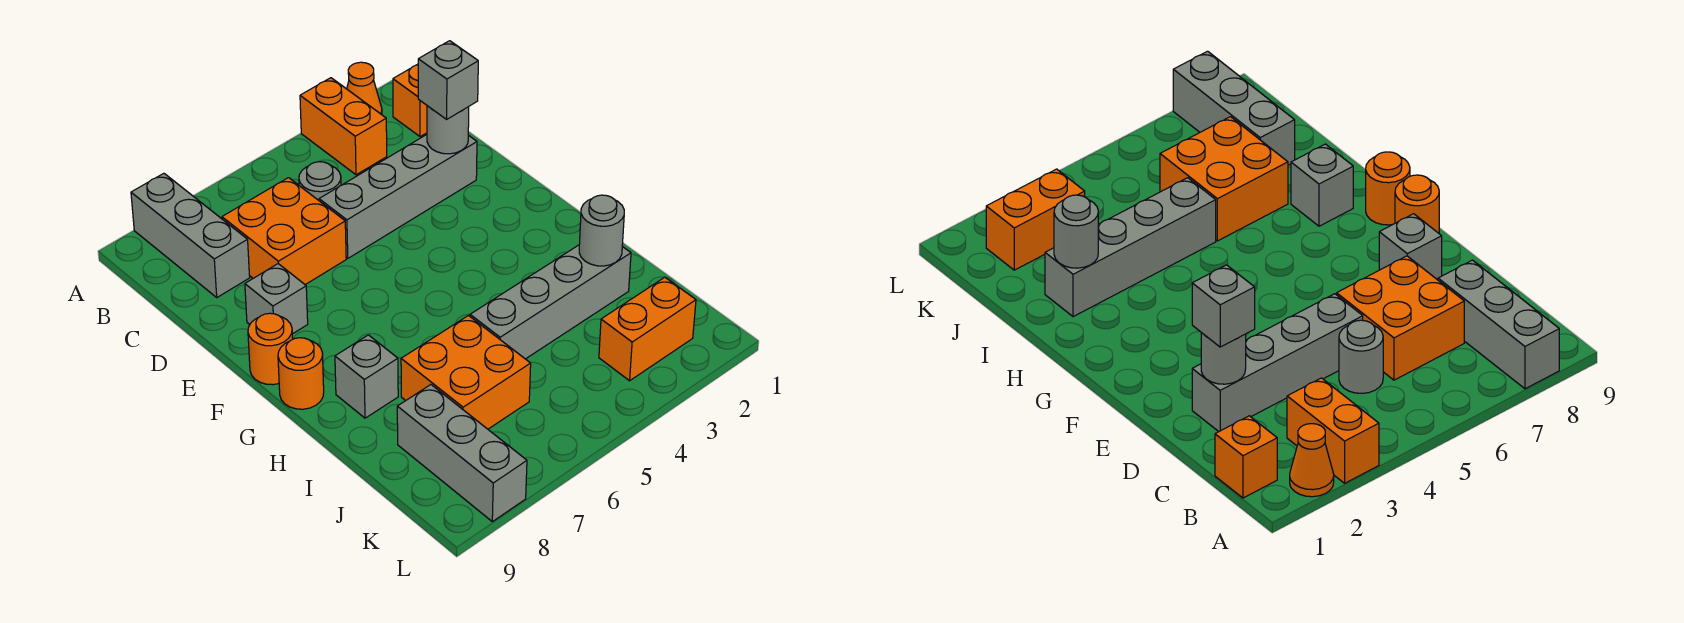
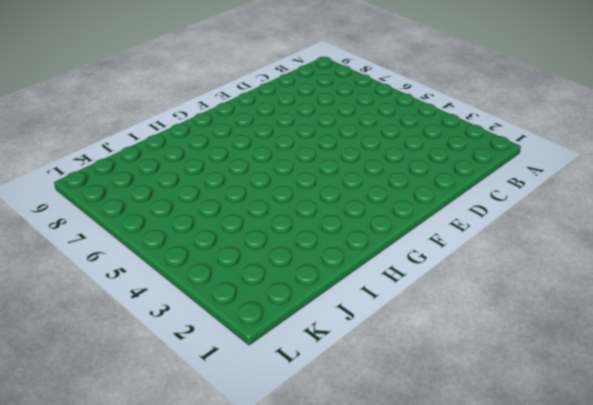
none -> orange 1x1 cone [347,62,382,115]
none -> orange 1x2 brick [300,78,387,175]
none -> grey 1x3 brick [131,173,250,297]

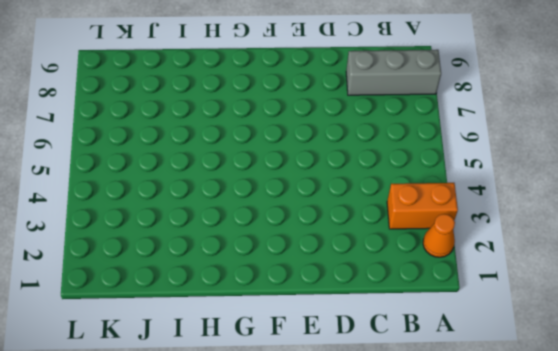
none -> orange 1x1 brick [393,64,427,137]
none -> grey 1x1 round brick [299,162,341,200]
none -> orange 2x2 brick [222,178,346,285]

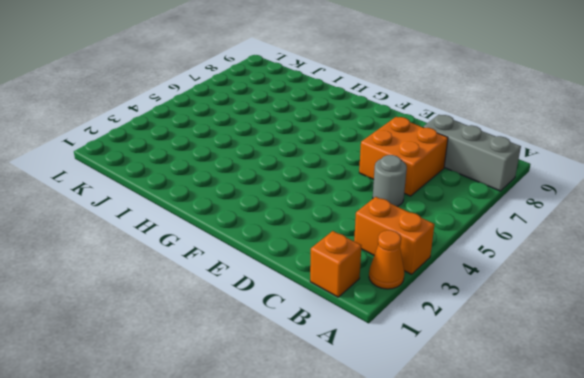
none -> grey 1x4 brick [319,135,477,258]
none -> grey 1x1 brick [245,264,308,334]
none -> orange 1x1 round brick [248,313,293,385]

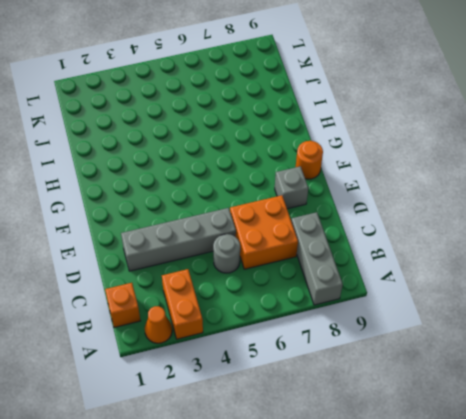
none -> orange 1x1 round brick [278,338,324,409]
none -> grey 1x1 brick [335,335,398,418]
none -> grey 1x4 brick [470,245,631,359]

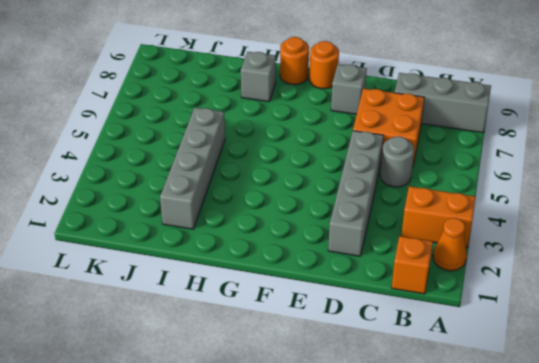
none -> orange 2x2 brick [401,316,531,429]
none -> grey 1x3 brick [397,385,527,522]
none -> orange 1x2 brick [599,277,696,381]

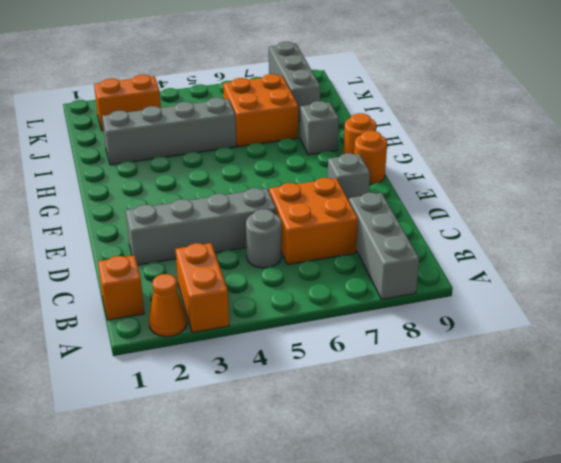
none -> grey 1x1 round brick [427,106,469,154]
none -> grey 1x1 round brick [579,195,624,266]
none -> grey 1x1 brick [418,41,478,119]

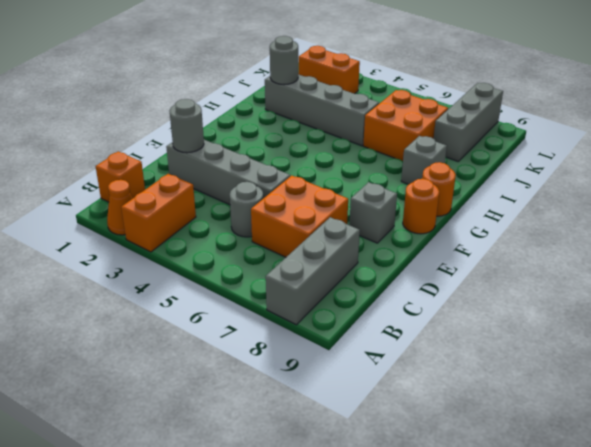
none -> grey 1x1 brick [418,41,478,119]

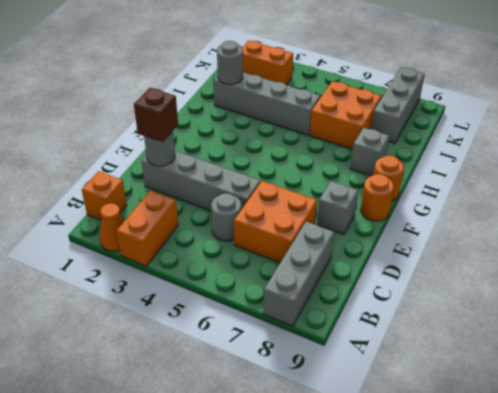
brown 1x1 brick [134,88,178,142] -> grey 1x1 brick [418,41,478,119]

